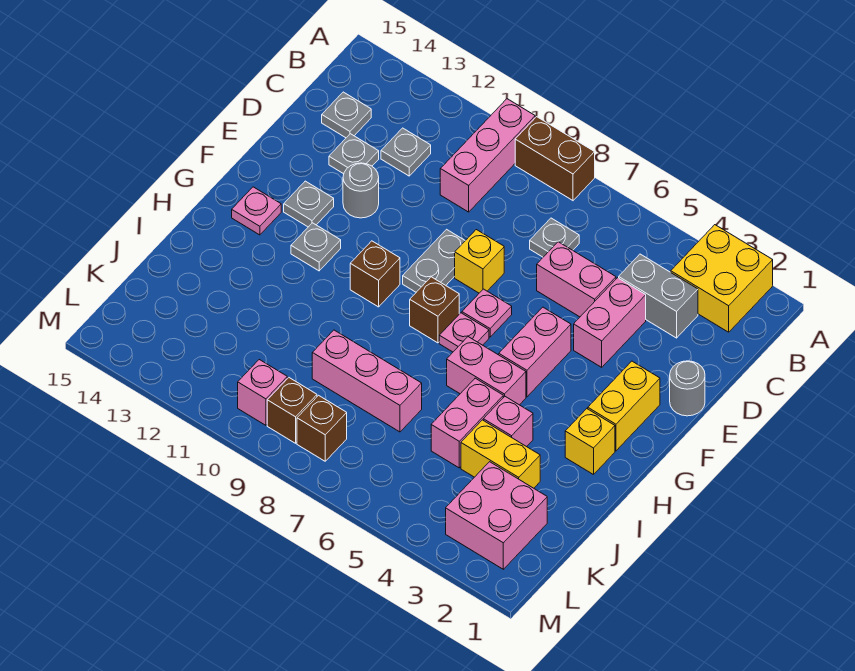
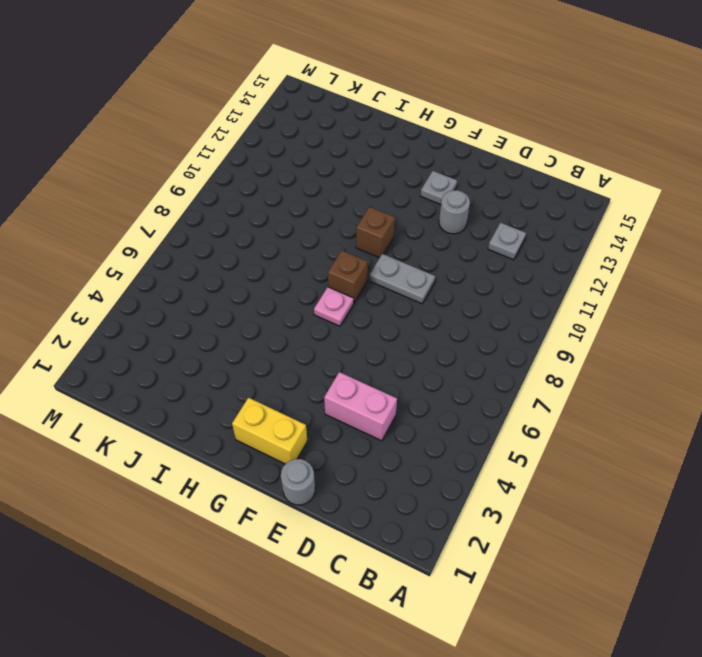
none -> yellow 2x2 brick [671,225,773,332]
none -> brown 1x2 brick [515,117,595,200]
none -> pink 1x3 brick [440,99,535,212]
none -> grey 1x2 brick [619,254,698,338]

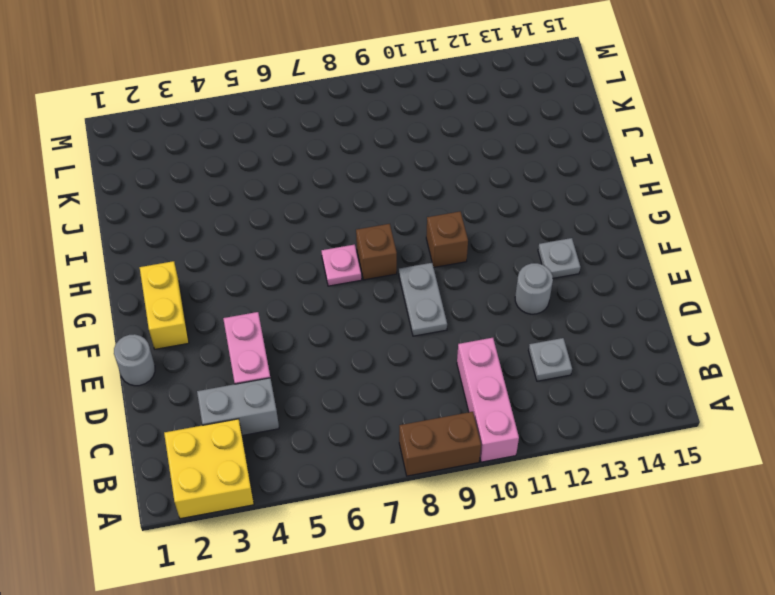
none -> grey 1x1 plate [530,218,579,257]
none -> grey 1x1 plate [322,92,371,138]
none -> pink 1x2 brick [537,242,616,317]
none -> grey 1x1 plate [329,134,379,174]

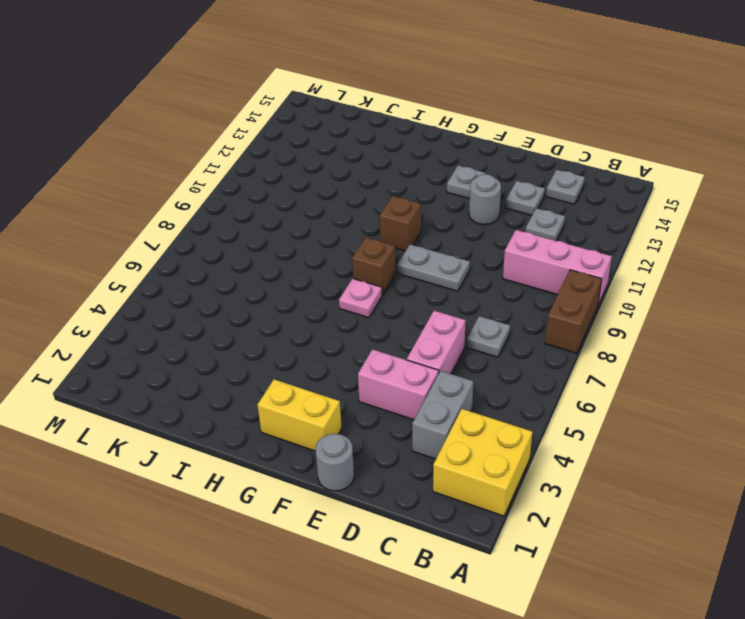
none -> yellow 1x1 brick [455,230,504,293]
none -> pink 1x2 brick [499,307,571,397]
none -> pink 1x1 plate [462,289,512,337]
none -> grey 1x1 plate [291,223,341,271]

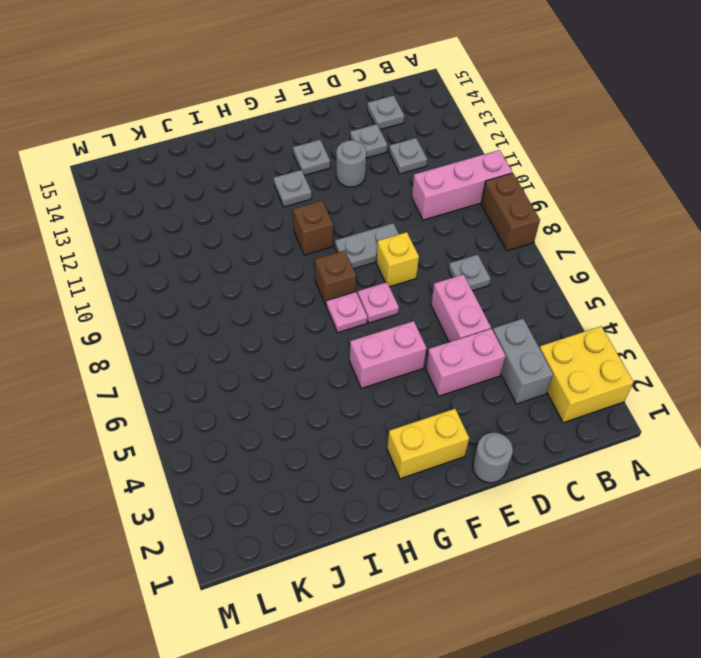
none -> pink 1x1 plate [232,187,281,235]
none -> yellow 1x1 brick [565,409,615,475]
none -> pink 1x2 brick [447,337,526,405]
none -> pink 1x1 brick [483,396,533,447]

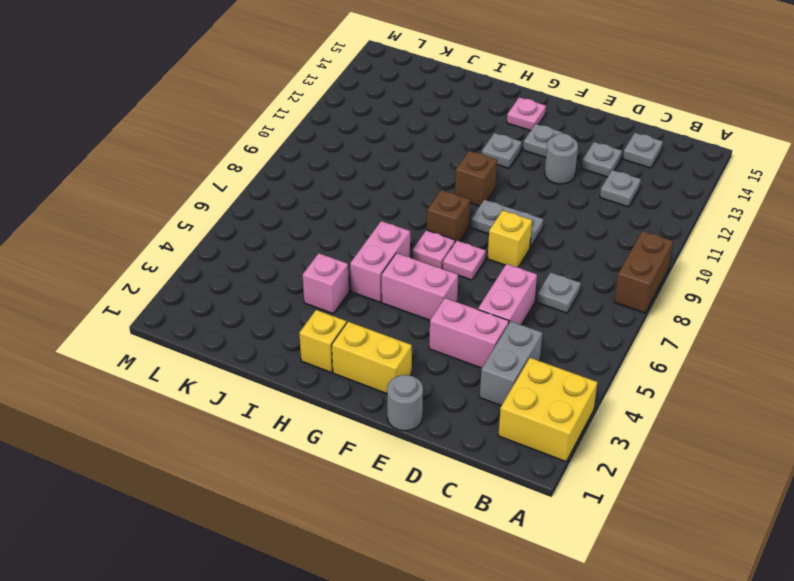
none -> pink 1x3 brick [440,99,535,212]
none -> pink 1x2 brick [431,378,503,468]
none -> yellow 1x2 brick [461,420,540,488]
none -> pink 1x3 brick [312,330,422,432]

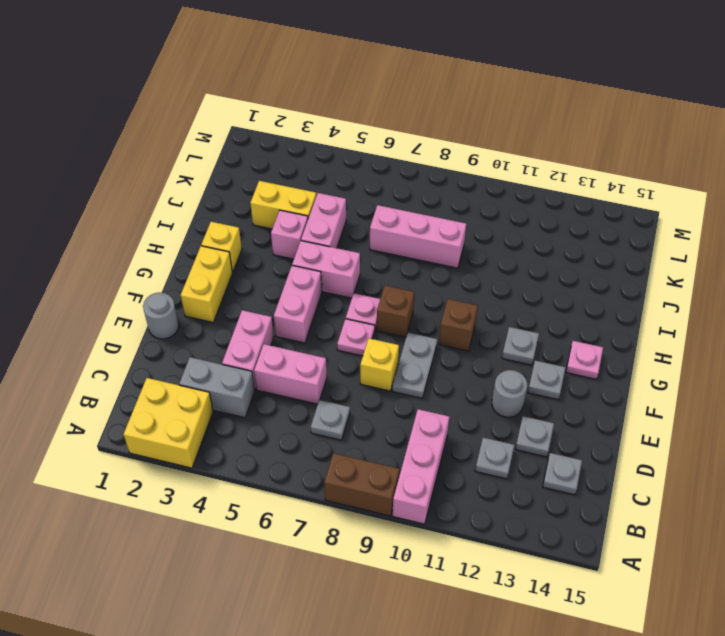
none -> pink 2x2 brick [446,462,547,569]
none -> brown 1x1 brick [297,395,347,461]
none -> brown 1x1 brick [267,378,317,443]
none -> pink 1x1 brick [238,360,287,425]

